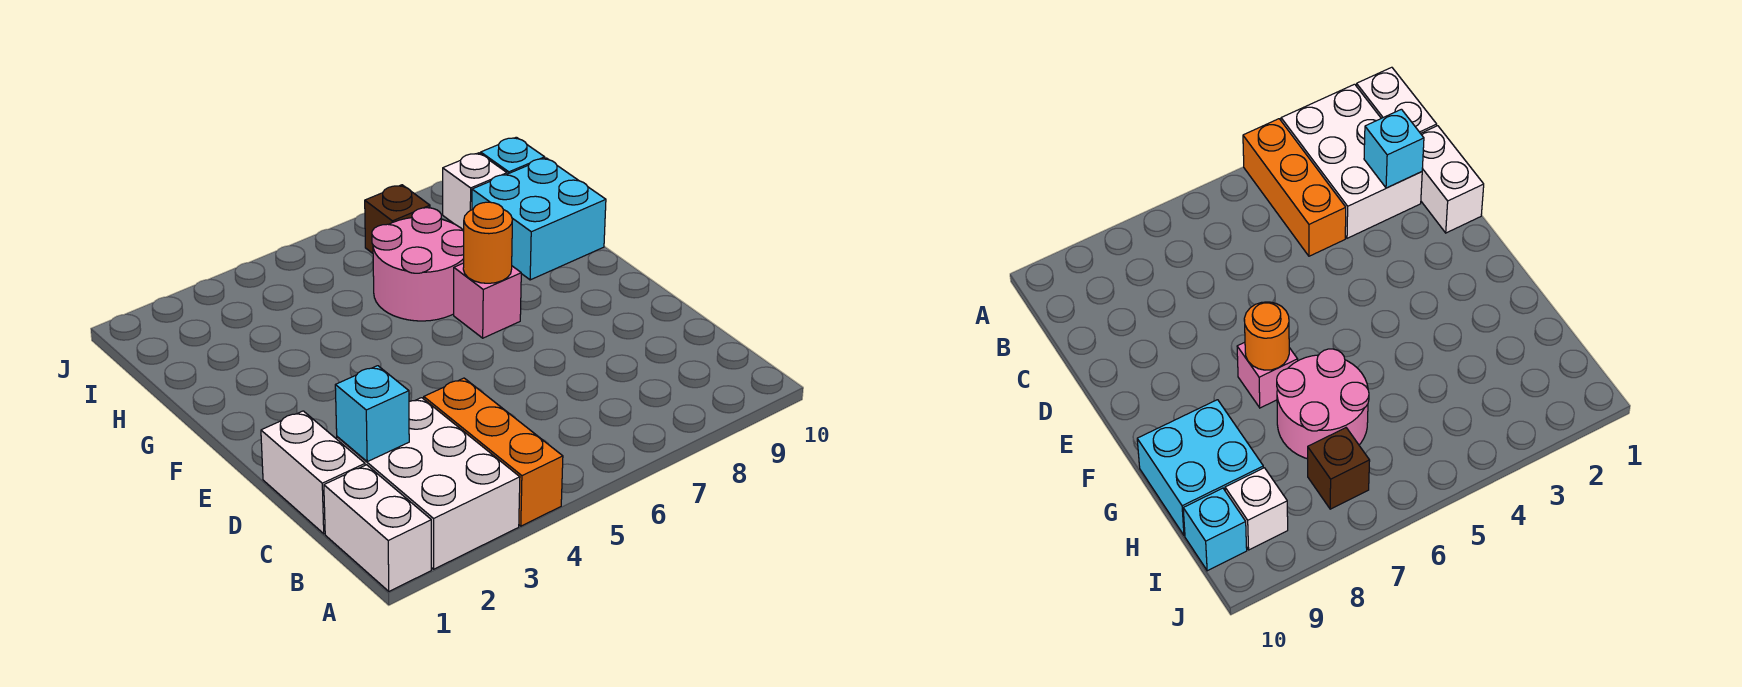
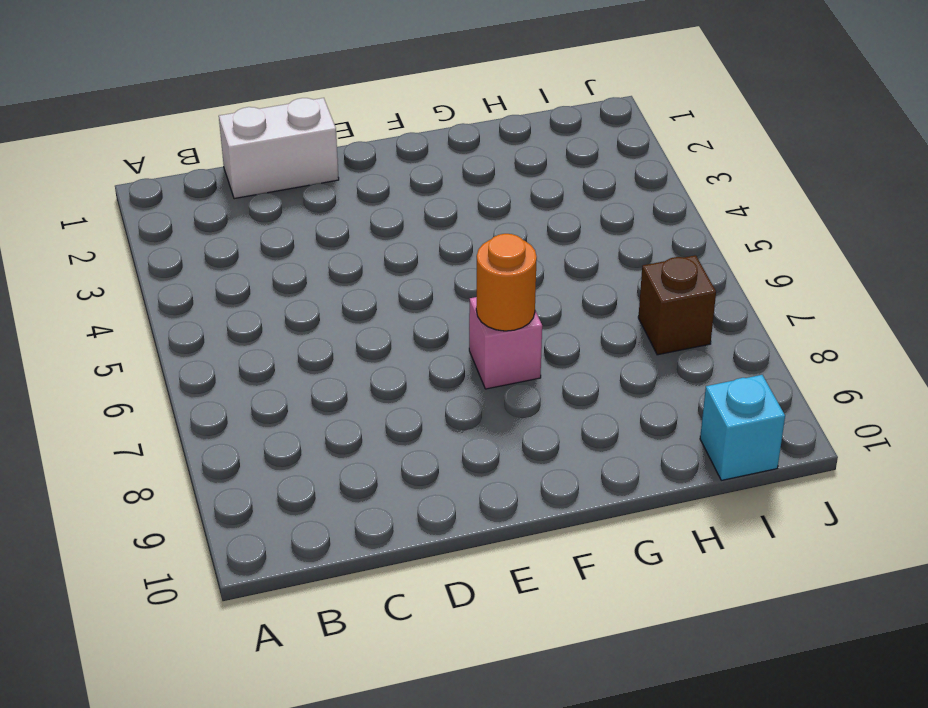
none -> white 1x2 brick [324,465,431,591]
none -> white 2x3 brick [337,398,520,569]
none -> orange 1x3 brick [424,378,563,526]

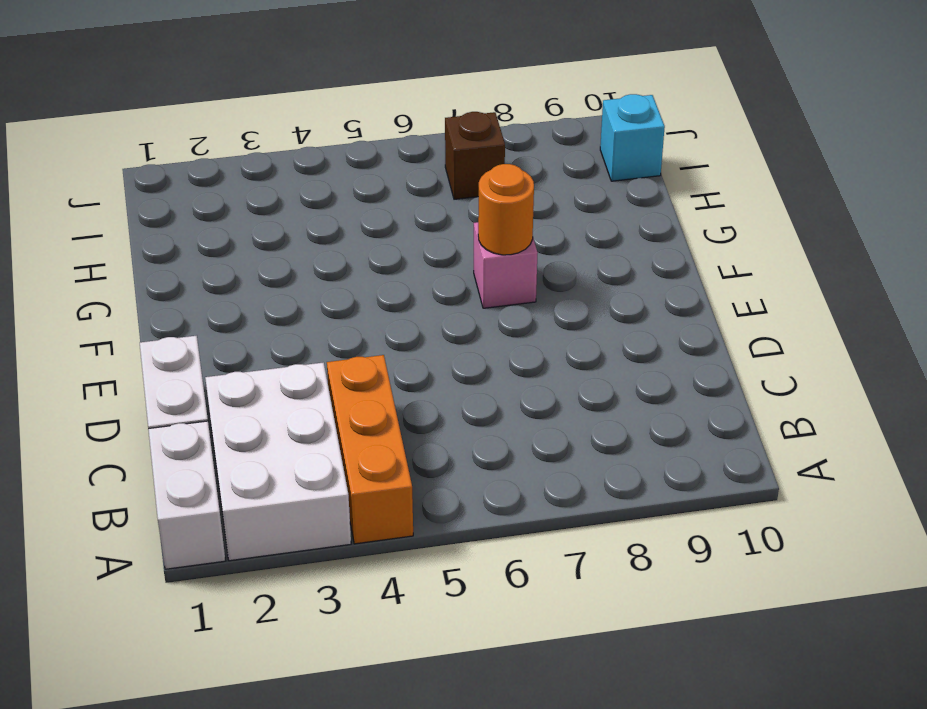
none -> pink 2x2 round brick [372,208,464,321]
none -> cyan 2x2 brick [472,158,606,280]
none -> white 1x1 brick [443,153,507,230]

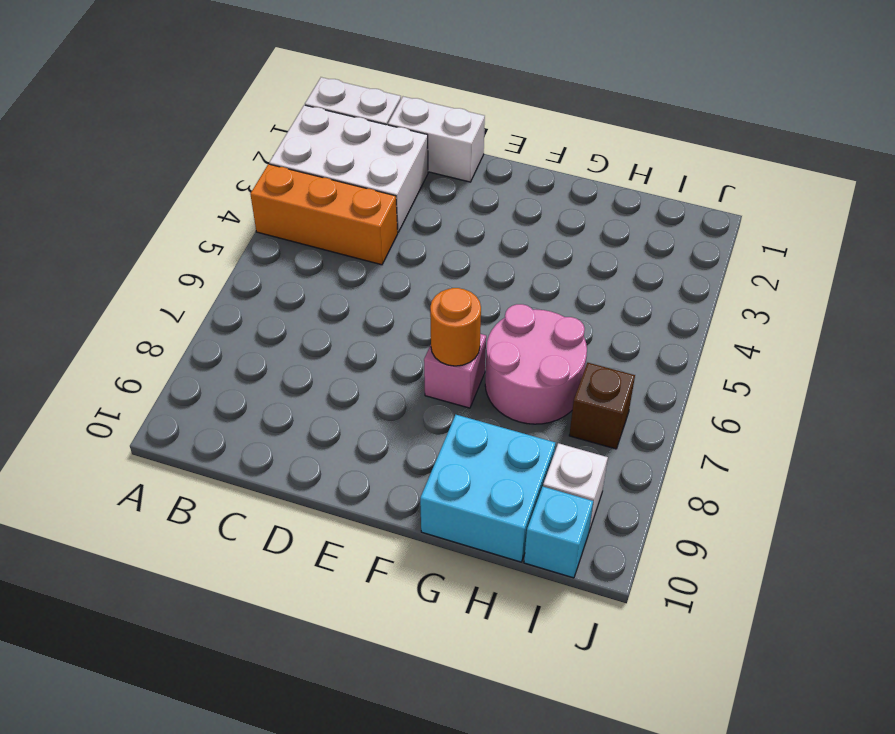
none -> cyan 1x1 brick [335,366,409,462]

